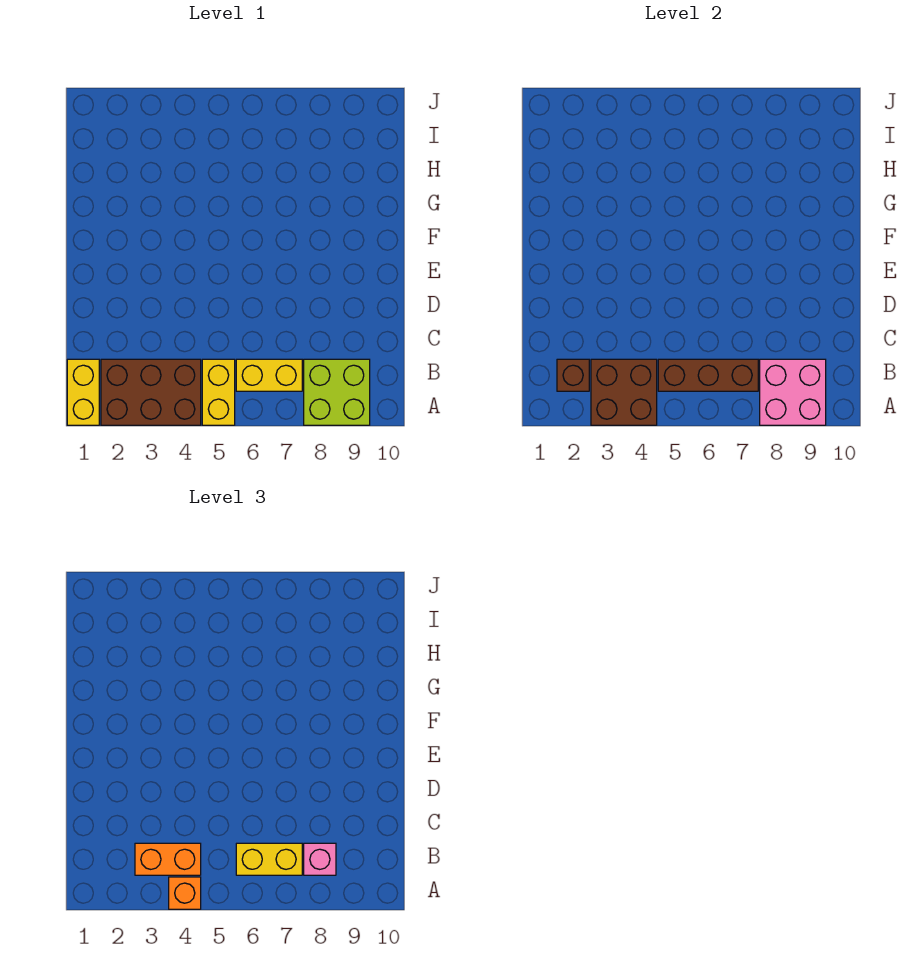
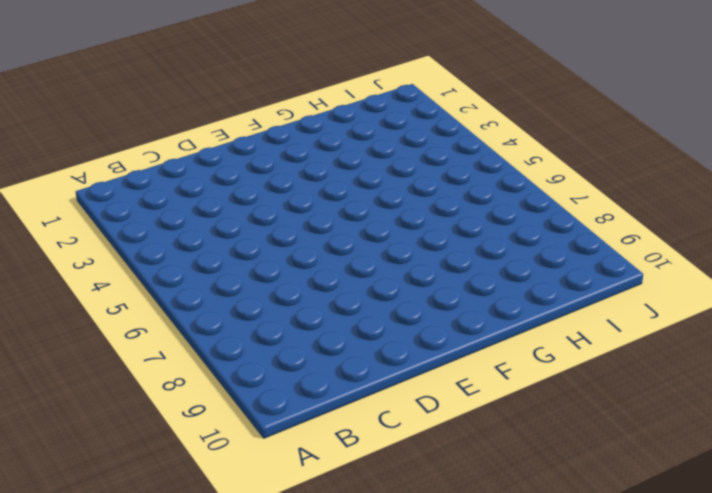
none -> yellow 1x2 brick [67,359,99,425]
none -> brown 2x3 brick [101,359,201,425]
none -> yellow 1x2 brick [202,359,235,425]

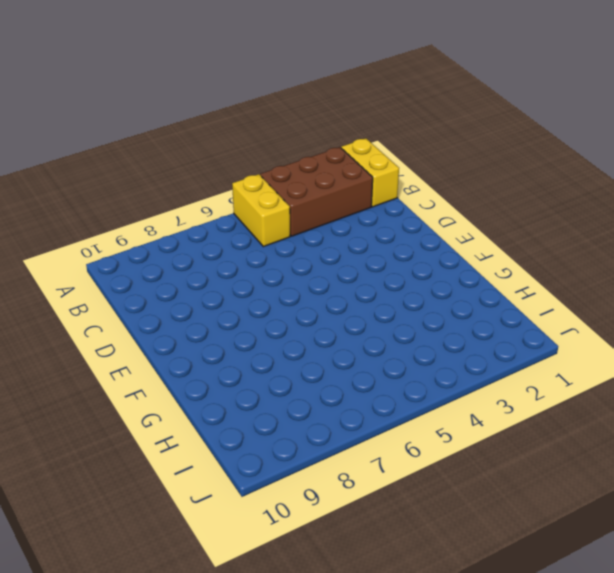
none -> lime 2x2 brick [304,359,370,425]
none -> yellow 1x2 brick [236,359,302,391]
none -> brown 2x2 brick [591,359,657,425]

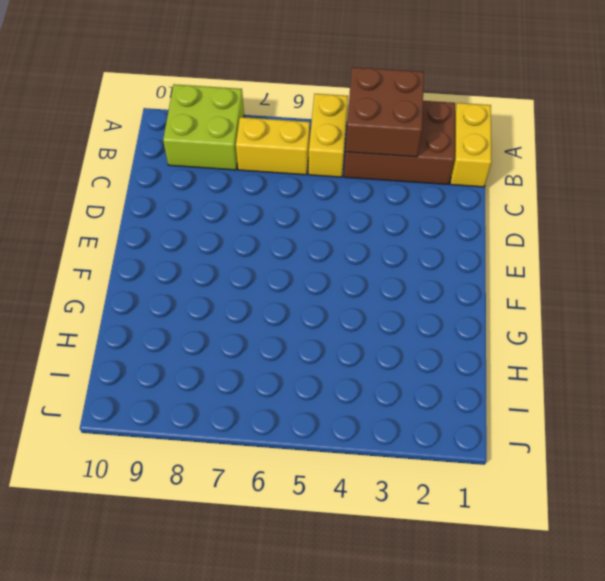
none -> pink 2x2 brick [760,359,826,425]
none -> brown 1x1 brick [557,359,589,391]
none -> brown 1x3 brick [658,359,758,391]

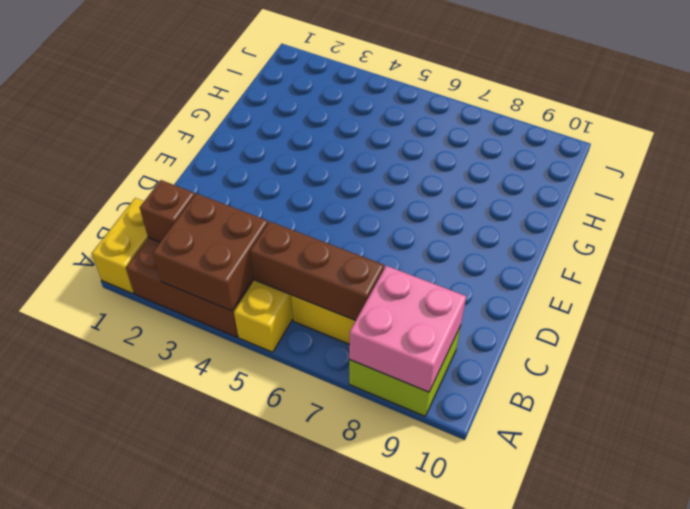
none -> orange 1x1 brick [169,877,201,909]
none -> orange 1x2 brick [135,843,201,875]
none -> yellow 1x2 brick [236,843,302,875]

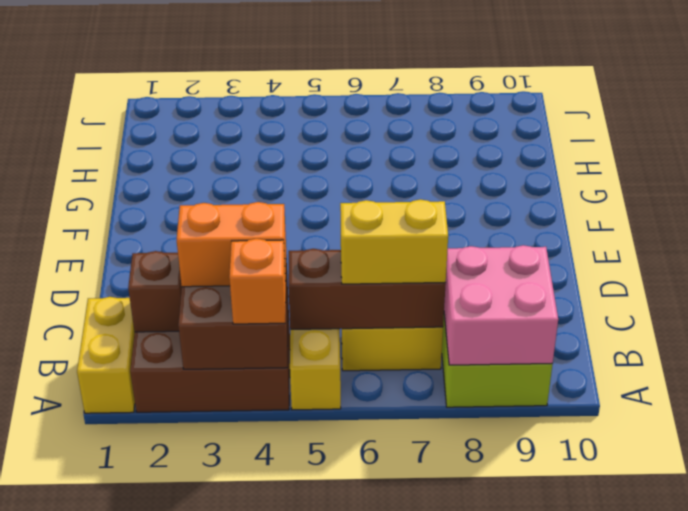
none -> pink 1x1 brick [304,843,336,875]

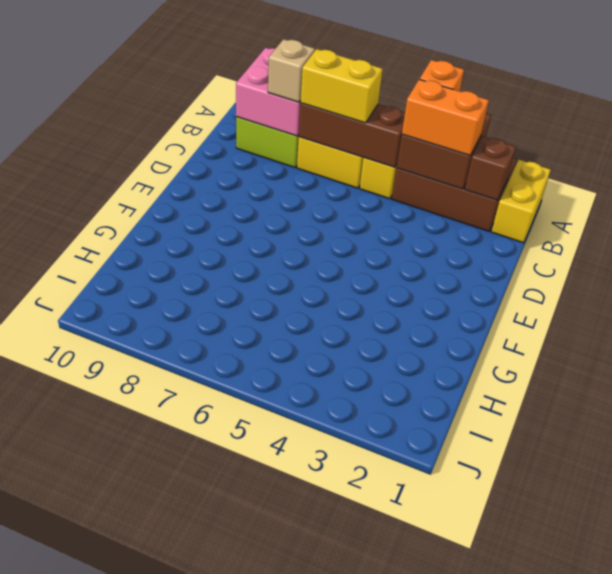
tan 1x1 brick [268,39,315,102] -> pink 1x1 brick [304,843,336,875]

